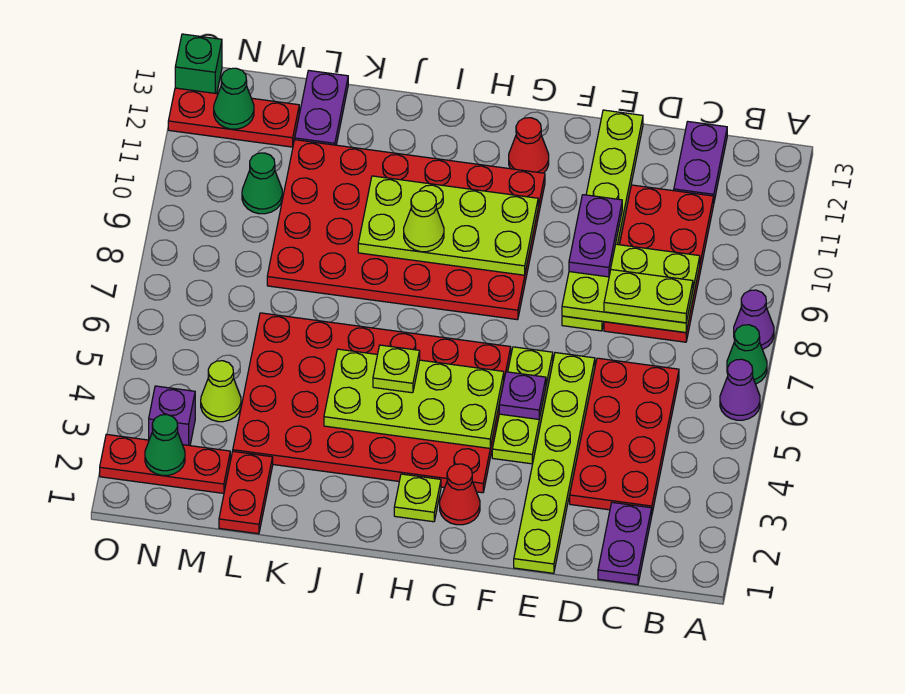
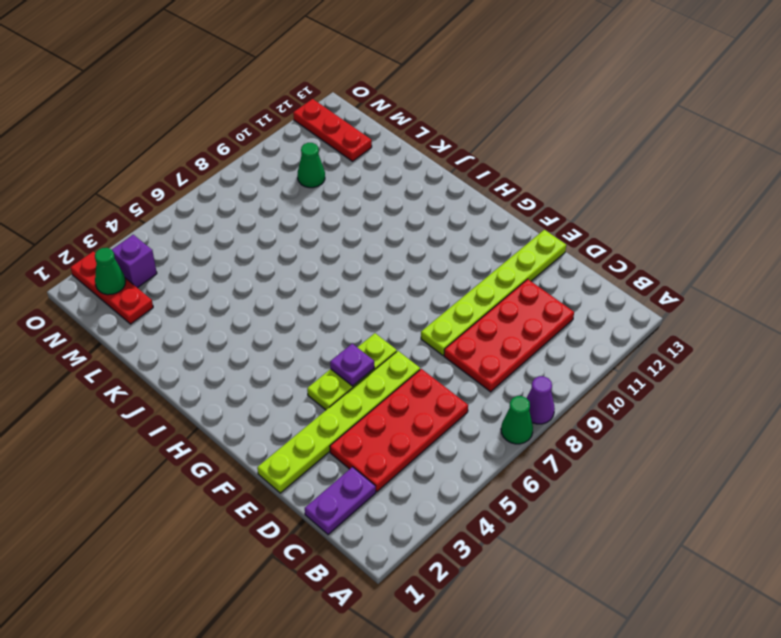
none -> purple 1x1 cone [720,359,760,420]
none -> purple 1x2 plate [674,122,727,201]
none -> red 1x1 cone [440,464,480,525]
none -> red 4x6 plate [233,313,511,493]

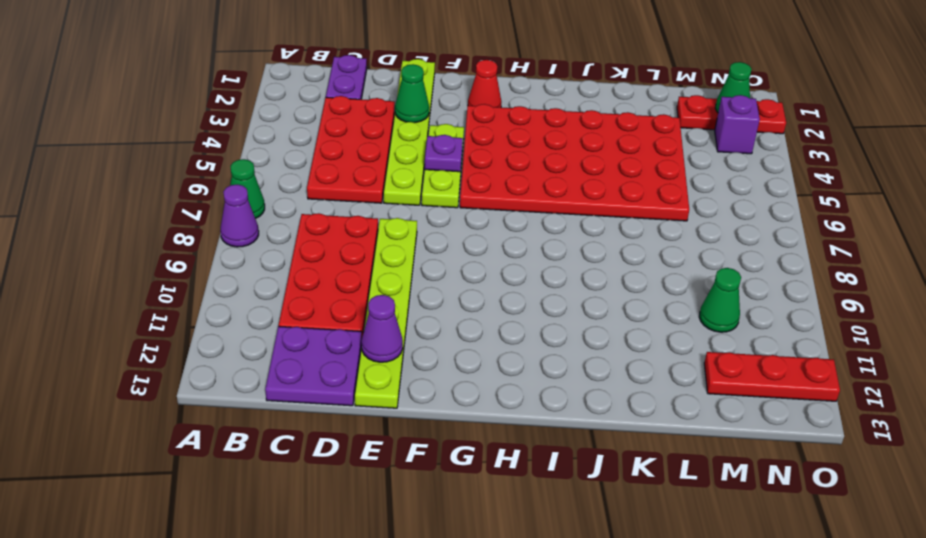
purple 2x2 plate [265,326,362,406] -> purple 1x2 plate [674,122,727,201]
green 1x1 cone [395,64,429,123] -> green 1x1 cone moved to [214,68,254,129]
purple 1x1 cone [361,295,403,362] -> purple 1x1 cone moved to [720,359,760,420]
none -> red 4x6 plate [267,140,545,320]
none -> red 1x1 cone [509,118,549,173]
none -> lime 1x1 plate [394,474,441,522]
none -> red 1x2 plate [219,451,273,534]

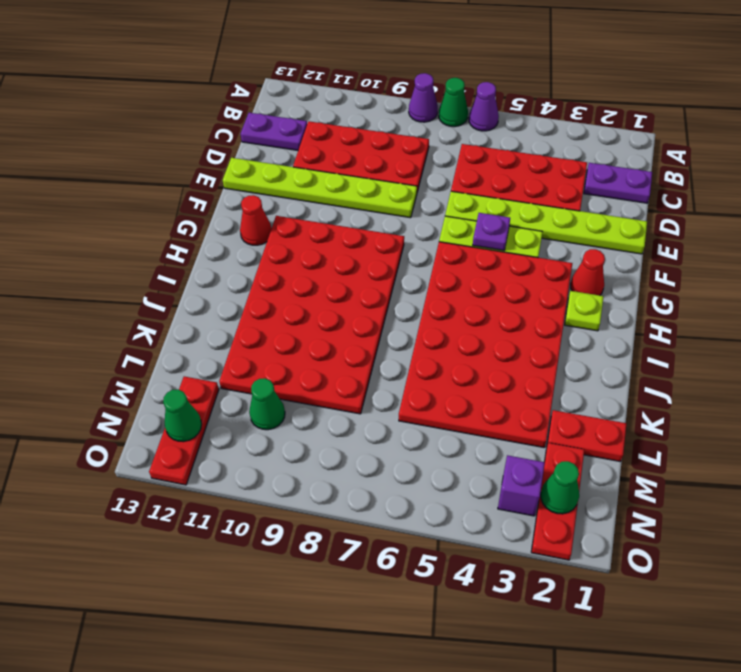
none -> purple 1x2 plate [295,70,348,145]
none -> lime 1x1 cone [201,361,241,422]
none -> green 1x1 brick [175,34,222,94]
none -> lime 2x3 plate [562,244,700,333]

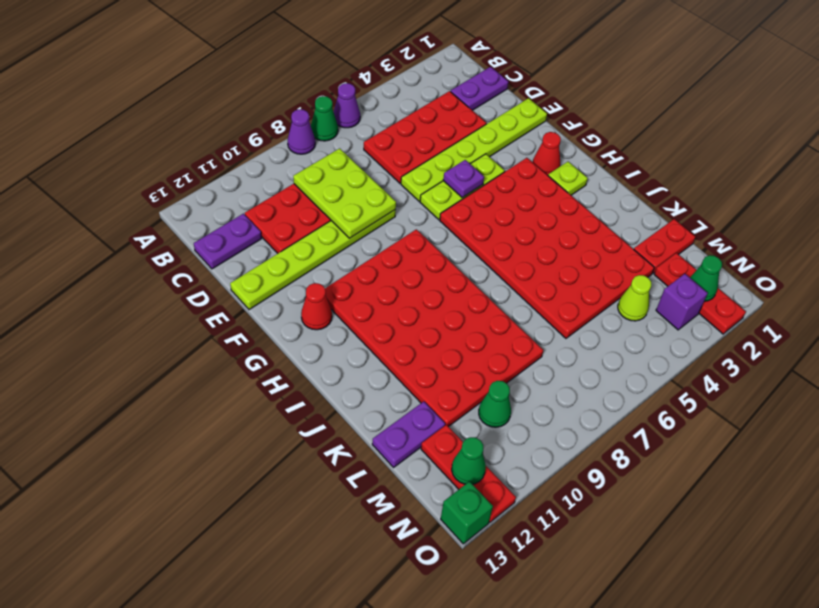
none -> lime 2x4 plate [324,349,504,448]
none -> lime 2x4 plate [358,176,538,275]
none -> lime 1x2 plate [604,270,693,323]
none -> purple 1x2 plate [569,195,622,277]

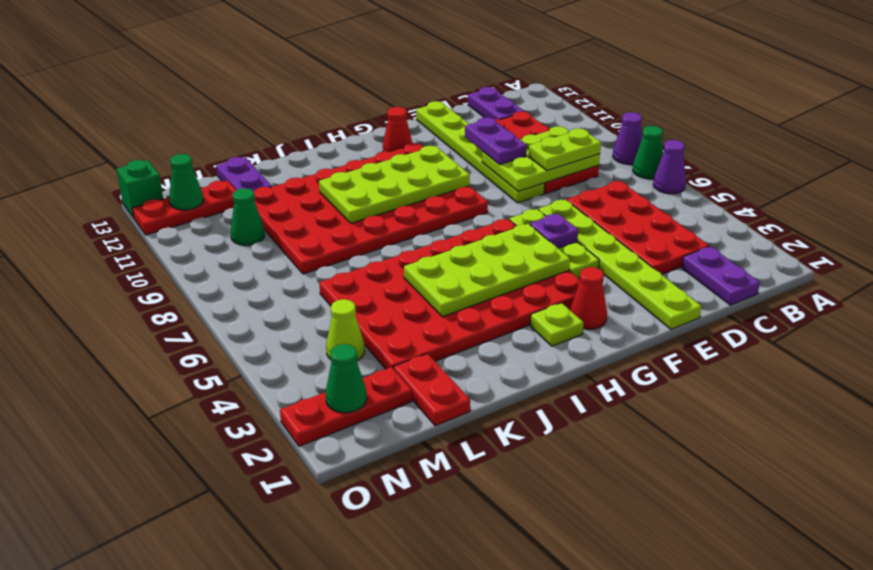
none -> purple 1x1 brick [149,386,195,446]
none -> lime 1x1 plate [373,345,420,393]
none -> lime 1x1 cone [404,191,444,252]

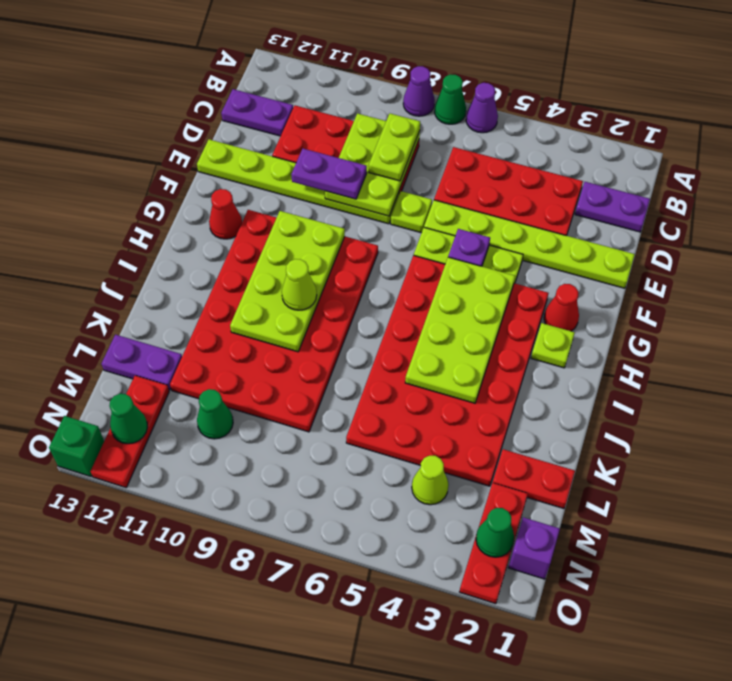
lime 1x1 plate [391,191,432,233] -> lime 1x1 plate moved to [373,345,420,393]
purple 1x1 brick [509,517,560,579] -> purple 1x1 brick moved to [149,386,195,446]

